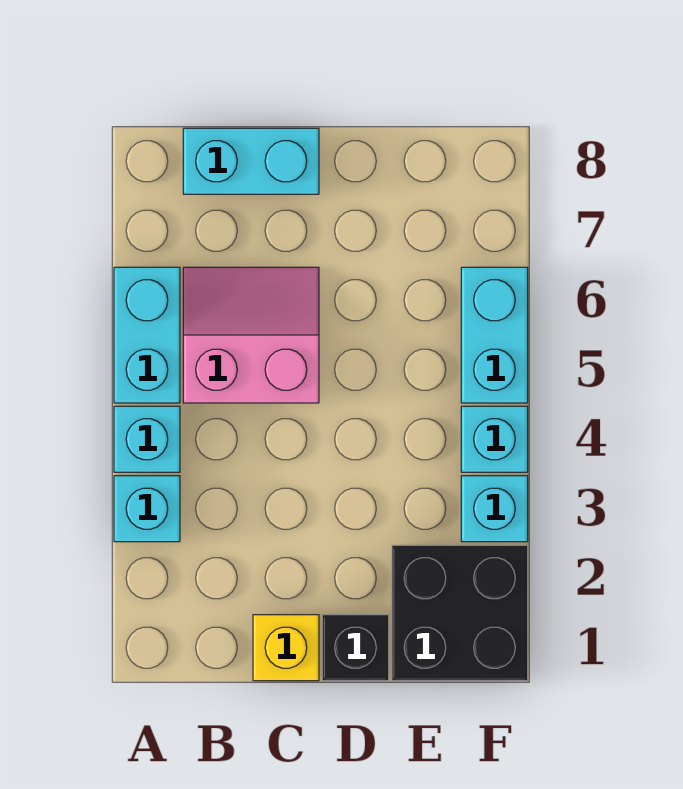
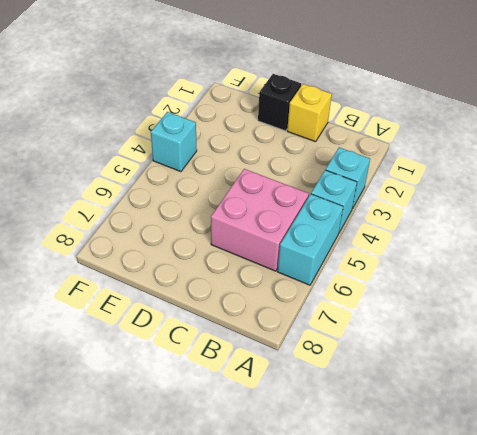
pink 2x2 brick [211,169,309,271] -> pink 2x2 slope [183,267,319,403]
none -> cyan 1x2 brick [183,128,319,194]
none -> black 2x2 brick [392,545,528,681]

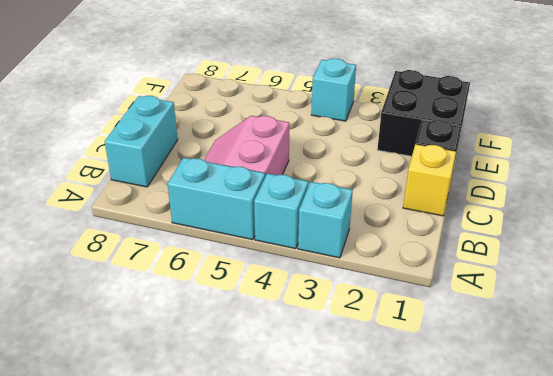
none -> cyan 1x1 brick [461,476,528,542]
none -> cyan 1x2 brick [461,267,528,403]

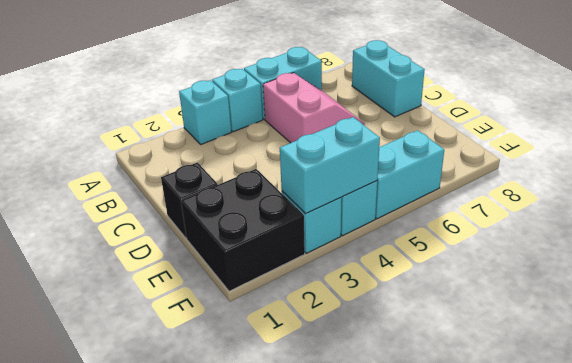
cyan 1x2 brick [280,117,380,214] -> none
none -> yellow 1x1 brick [253,615,319,681]

